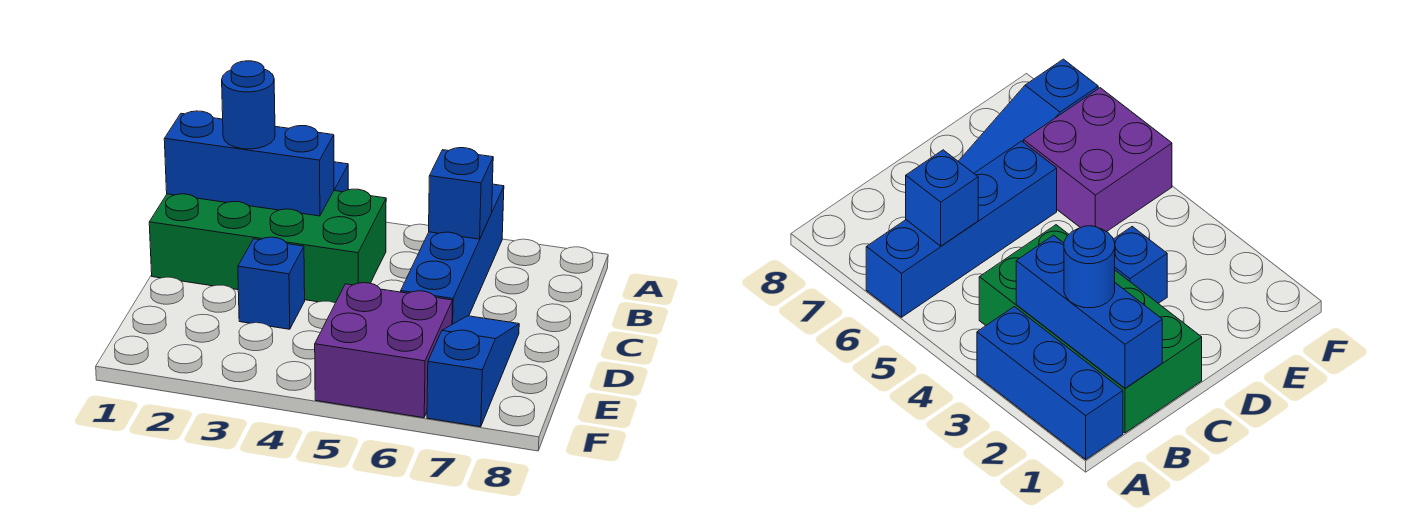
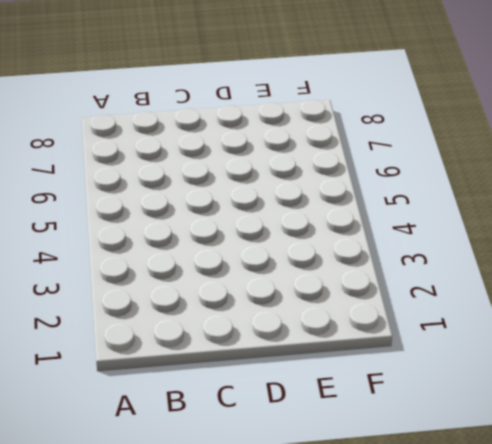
none -> blue 1x3 brick [977,307,1123,459]
none -> blue 1x4 brick [401,184,504,324]

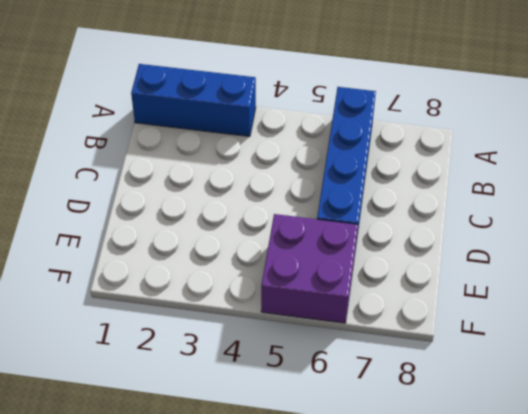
none -> green 2x4 brick [149,189,386,303]
none -> blue 1x1 brick [238,237,305,329]

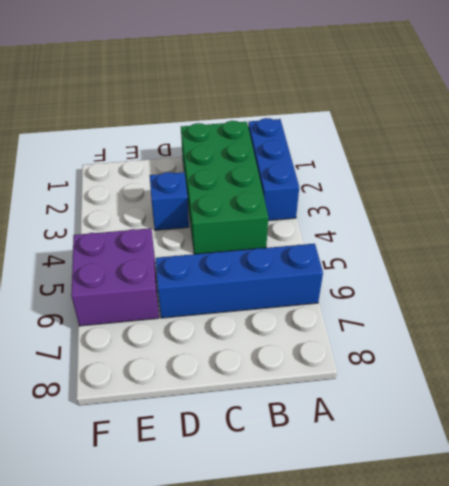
none -> blue 1x3 slope [427,316,519,427]
none -> blue 1x3 brick [164,111,334,216]

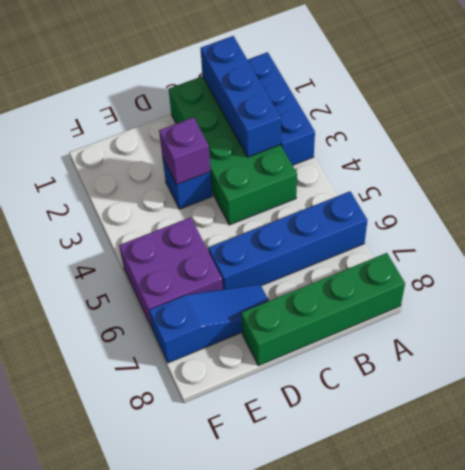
green 1x4 brick [241,253,405,366] -> none
purple 1x1 brick [159,117,211,184] -> none
none -> blue 1x1 brick [429,148,493,239]
none -> blue 1x1 round brick [222,61,275,149]

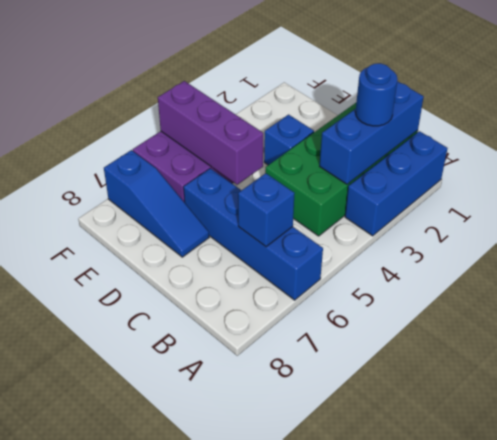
purple 1x3 brick [158,81,263,185] -> none

